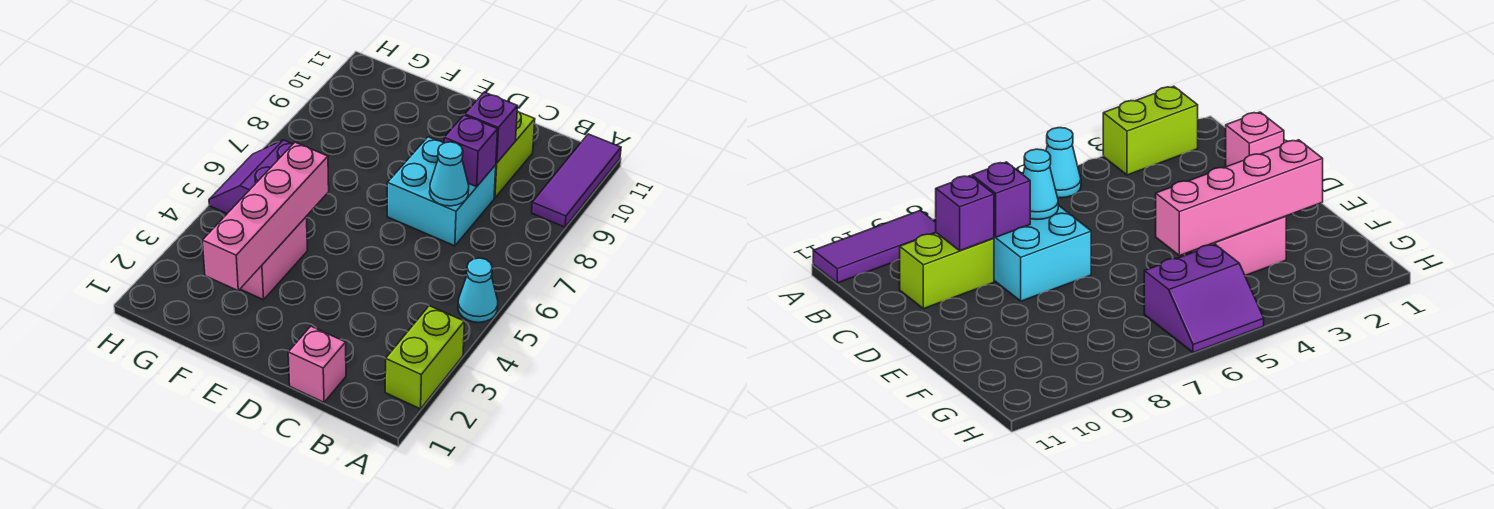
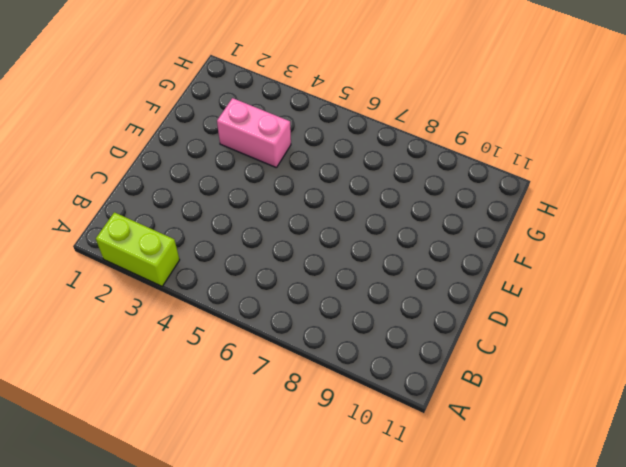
none -> cyan 1x1 cone [458,258,498,322]
none -> purple 1x3 tile [532,134,621,227]
none -> pink 1x1 brick [288,326,346,402]

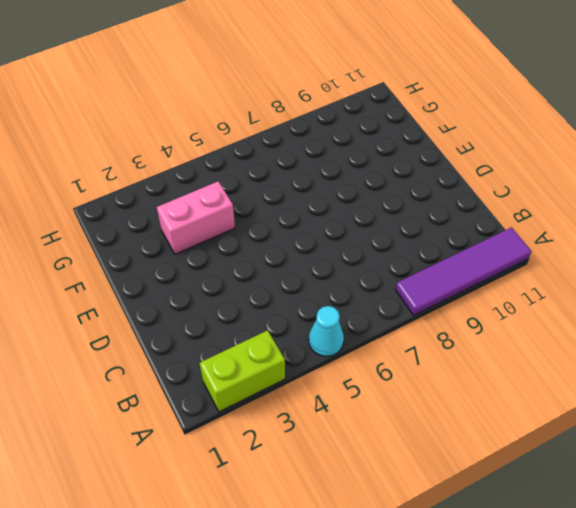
purple 1x4 tile [395,228,531,315] -> purple 1x3 tile [532,134,621,227]
none -> pink 1x1 brick [288,326,346,402]
none -> cyan 2x2 brick [387,137,496,246]
none -> lime 1x2 brick [494,111,535,198]

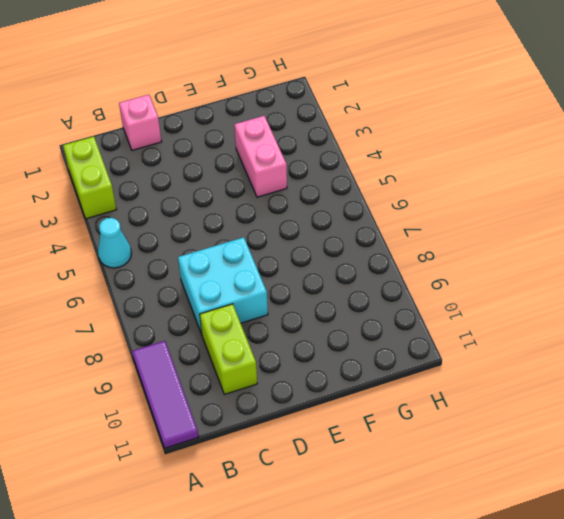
none -> purple 2x2 slope [209,140,293,213]
none -> cyan 1x1 cone [430,142,469,206]
none -> purple 1x1 brick [444,115,498,187]

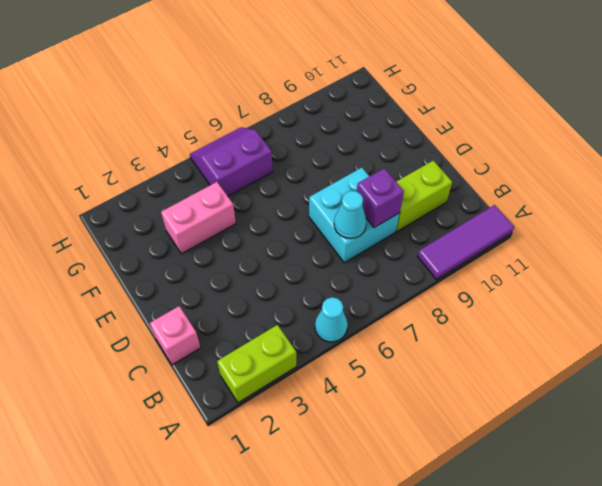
none -> purple 1x1 brick [465,92,518,163]
none -> pink 1x4 brick [202,142,329,291]

